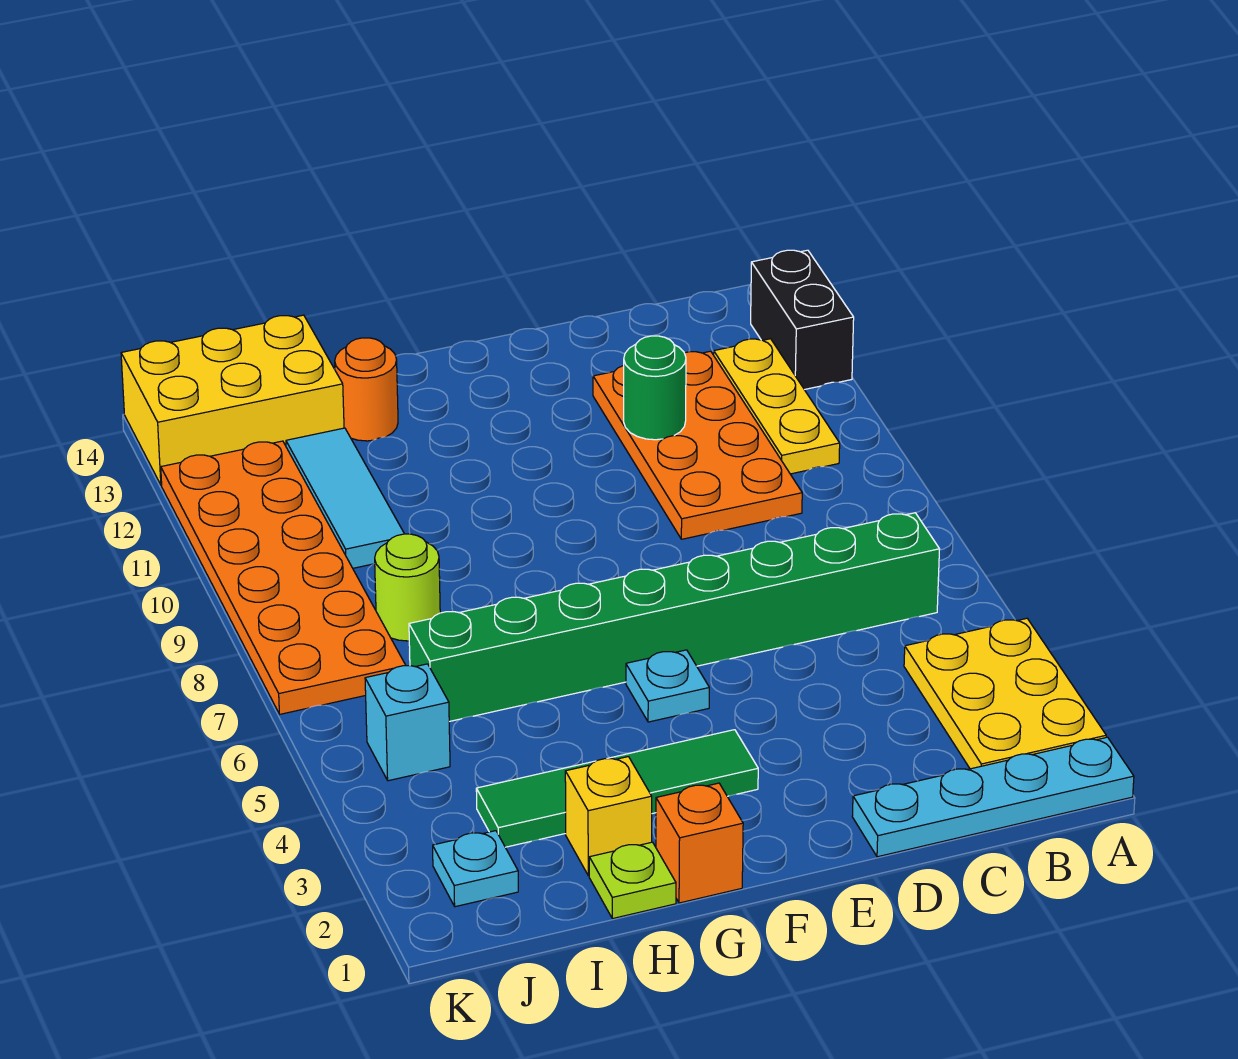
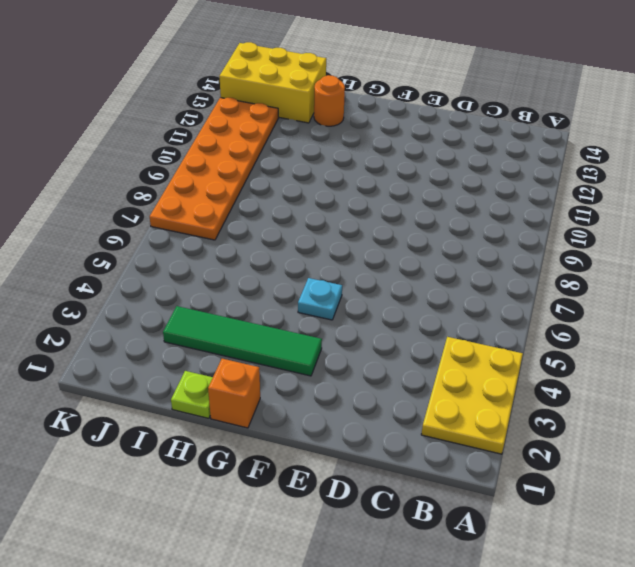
none -> cyan 1x4 plate [852,737,1134,857]
none -> black 1x2 brick [751,250,854,390]
none -> green 1x8 brick [409,513,939,722]

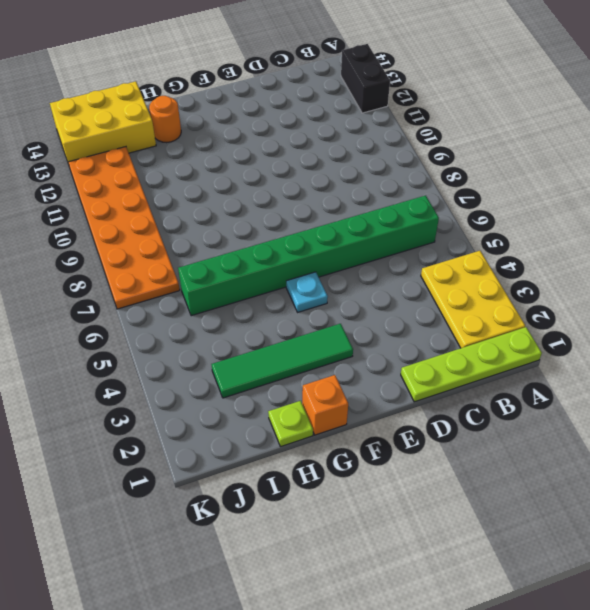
lime 1x4 plate [401,327,542,402] -> cyan 1x4 plate [852,737,1134,857]
none -> yellow 1x3 plate [714,339,840,474]
none -> orange 2x4 plate [593,351,802,539]
none -> yellow 1x1 brick [565,757,652,876]

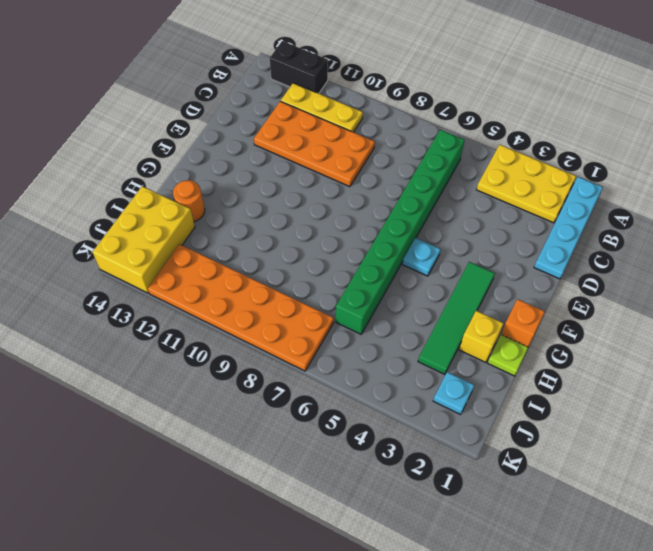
none -> lime 1x1 round brick [375,534,440,641]
none -> cyan 1x3 tile [286,428,404,568]
none -> cyan 1x1 brick [365,664,450,781]

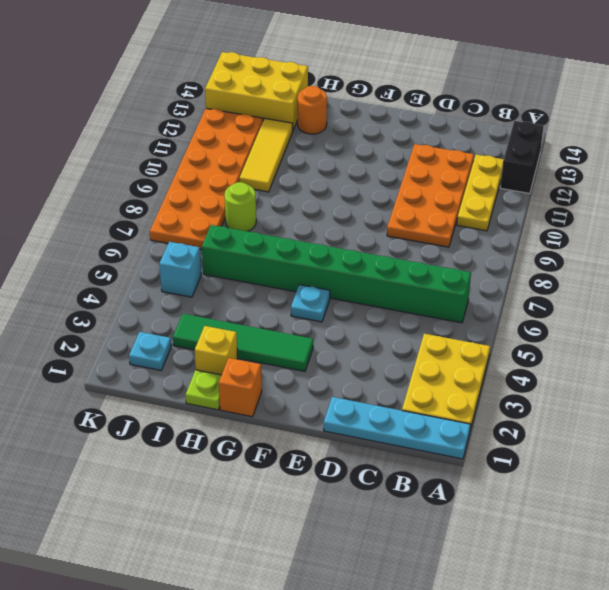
yellow 1x3 tile [239,118,293,192] -> cyan 1x3 tile [286,428,404,568]
none -> green 1x1 round brick [624,336,686,440]

